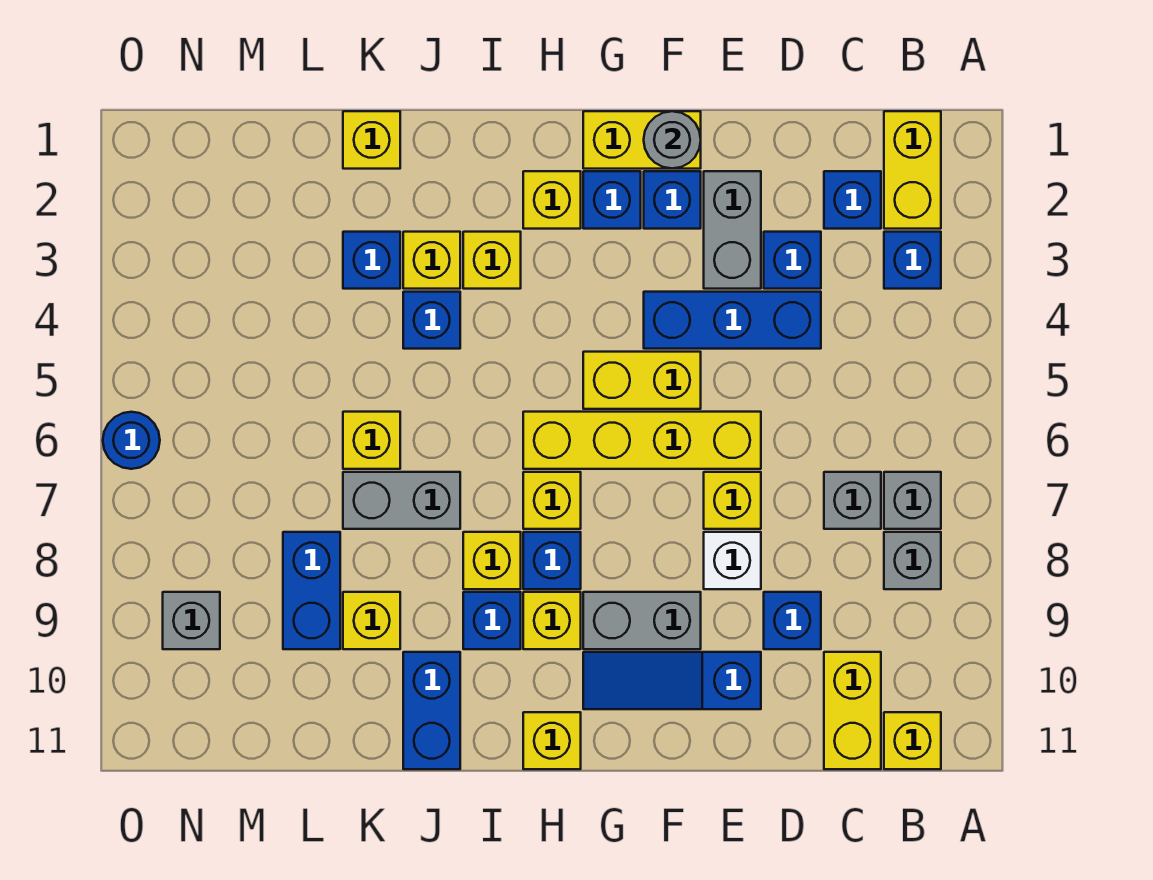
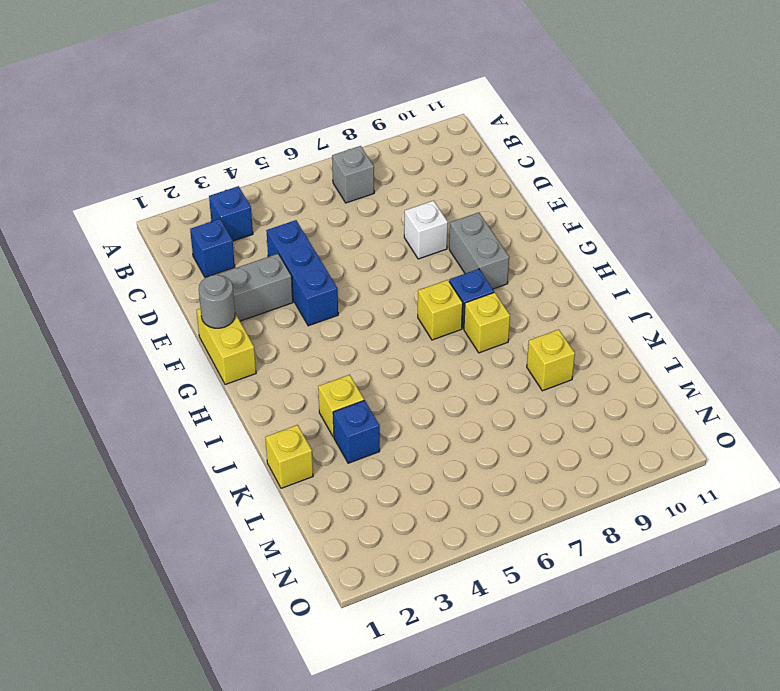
none -> yellow 1x2 brick [884,111,941,229]
none -> grey 1x1 brick [884,532,941,589]
none -> yellow 1x1 brick [884,712,941,769]
none -> grey 1x1 brick [824,472,881,529]

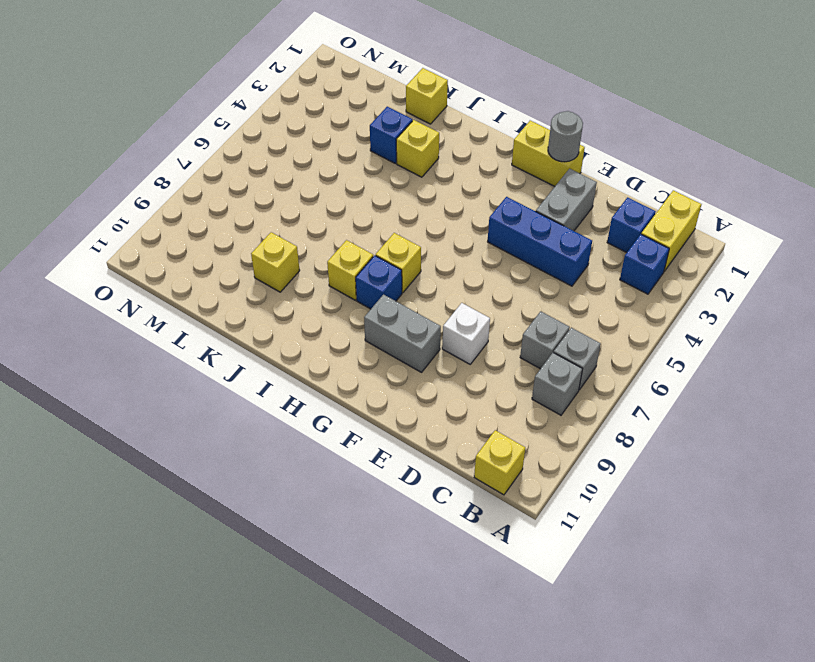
none -> yellow 1x2 brick [824,652,881,769]
none -> blue 1x1 brick [764,232,821,289]
none -> blue 1x1 brick [764,592,821,649]
none -> yellow 1x4 brick [523,412,761,469]

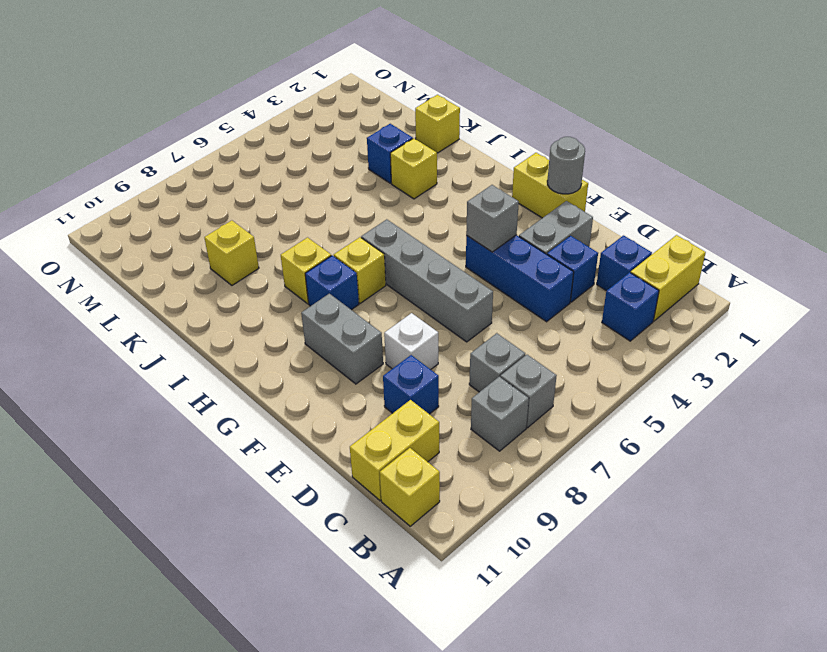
grey 1x4 brick [361,219,493,342] -> yellow 1x4 brick [523,412,761,469]
grey 1x1 brick [466,185,519,252] -> grey 1x1 brick moved to [163,592,220,649]
none -> yellow 1x1 brick [704,472,761,529]
none -> blue 1x3 slope [583,652,761,709]
none -> blue 1x1 brick [644,171,701,229]
none -> yellow 1x2 brick [583,352,701,409]

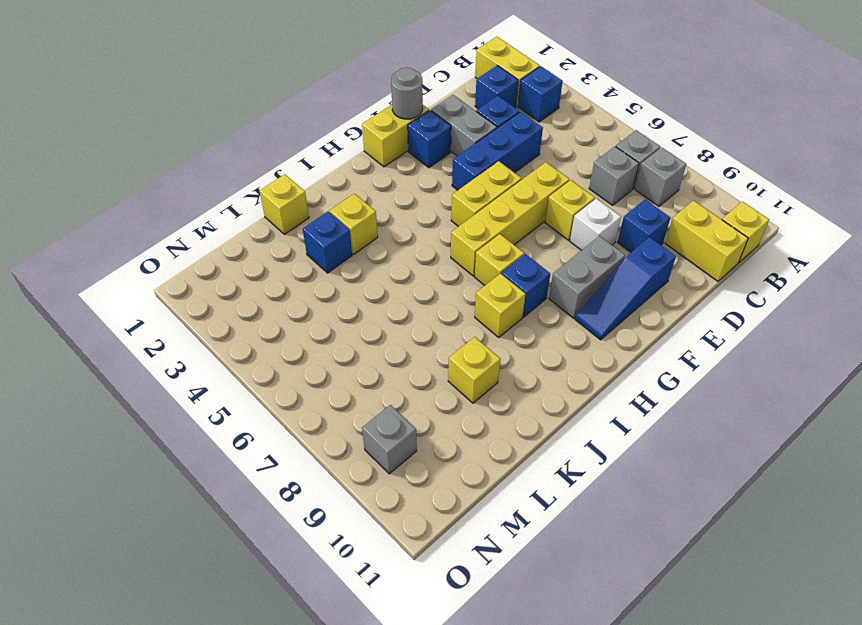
none -> blue 1x1 brick [583,171,641,229]
none -> yellow 1x1 brick [523,171,581,229]
none -> yellow 1x1 brick [523,592,581,649]
none -> yellow 1x1 brick [523,712,581,769]

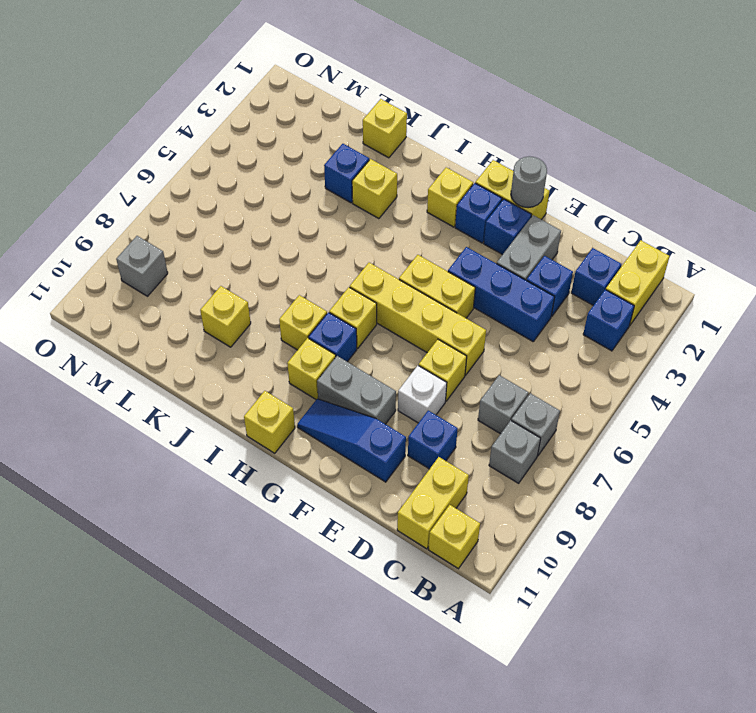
none -> yellow 1x1 brick [463,232,521,289]
none -> blue 1x1 brick [463,592,521,649]
none -> blue 1x1 brick [403,292,460,349]
none -> grey 1x2 brick [343,472,460,529]

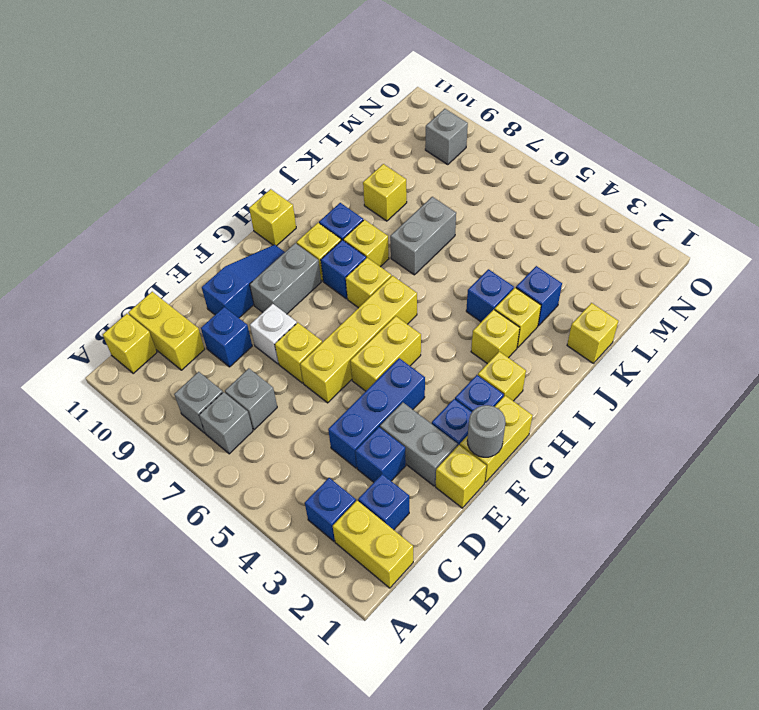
yellow 1x1 brick [436,445,486,508] -> yellow 1x1 brick moved to [343,412,400,469]
none -> blue 1x2 brick [403,652,460,769]
none -> blue 1x2 brick [283,532,340,649]
none -> blue 1x1 round brick [103,412,160,469]

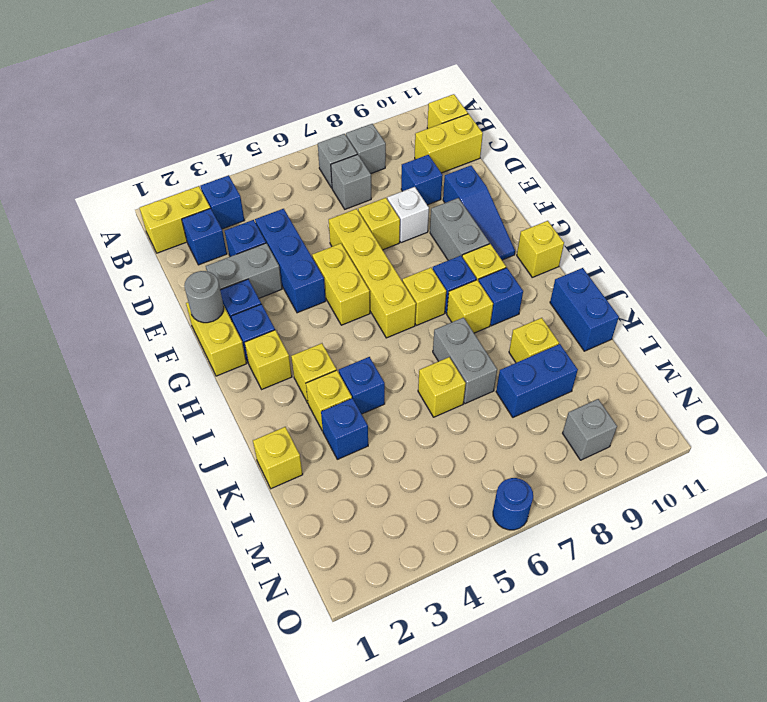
blue 1x2 brick [550,268,619,351] -> blue 1x2 brick turned to [403,652,460,769]

